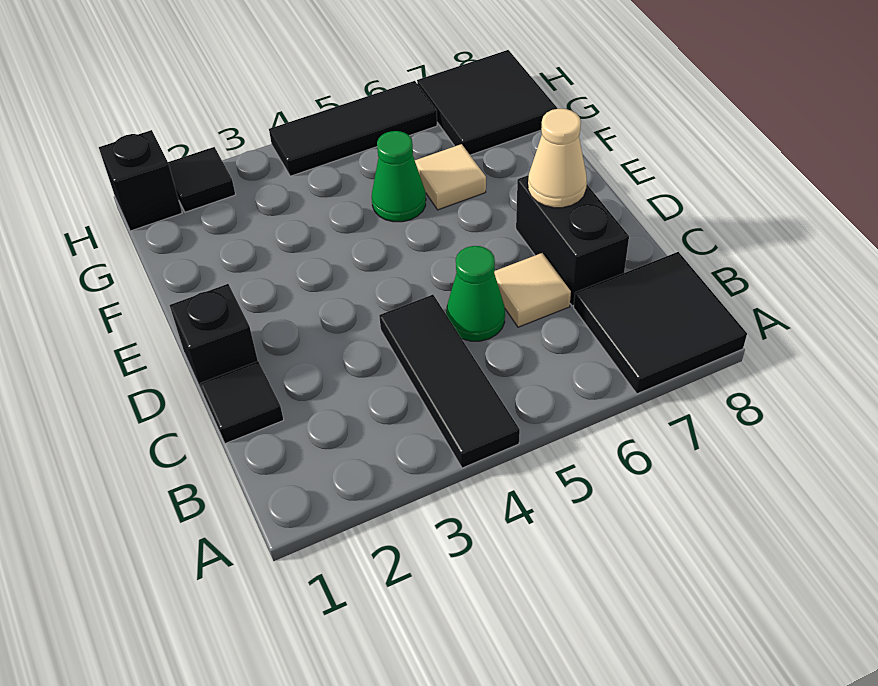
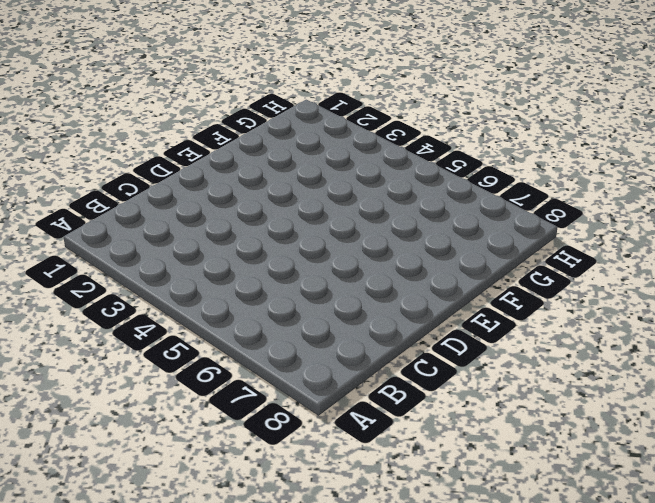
none -> black 1x3 tile [379,295,520,468]
none -> black 2x2 tile [574,252,747,394]
none -> black 1x1 tile [200,361,284,444]

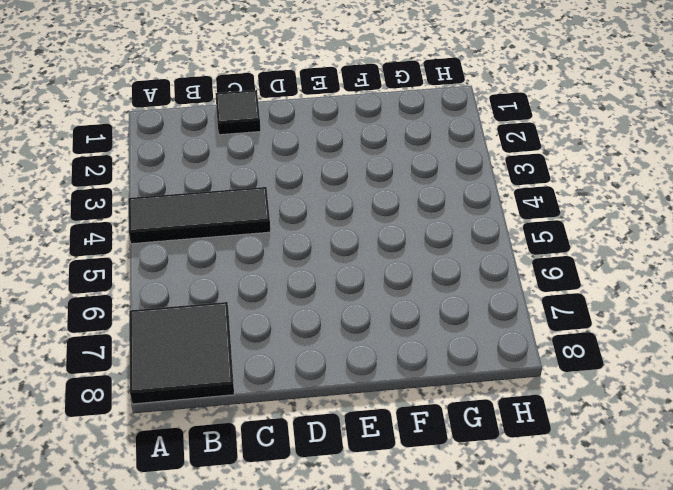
none -> green 1x1 cone [446,246,505,341]
none -> tan 1x1 tile [494,253,571,327]
none -> black 1x2 brick [516,175,629,306]

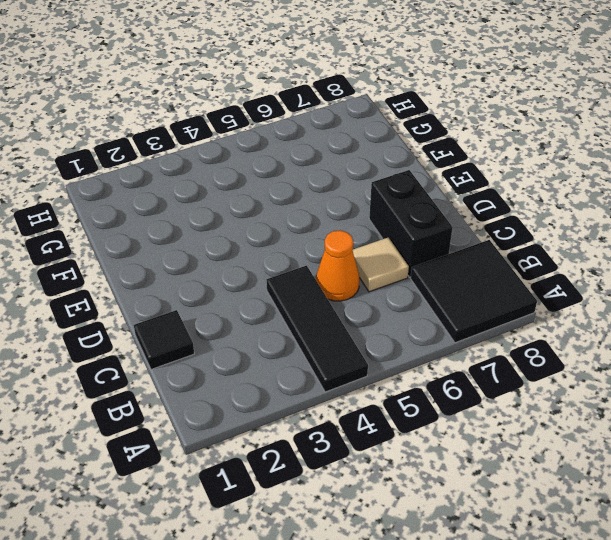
orange 1x1 cone [316,230,359,301] -> green 1x1 cone [446,246,505,341]
none -> black 1x1 brick [170,284,258,396]
none -> green 1x1 cone [372,131,426,222]
none -> tan 1x1 tile [415,144,486,210]

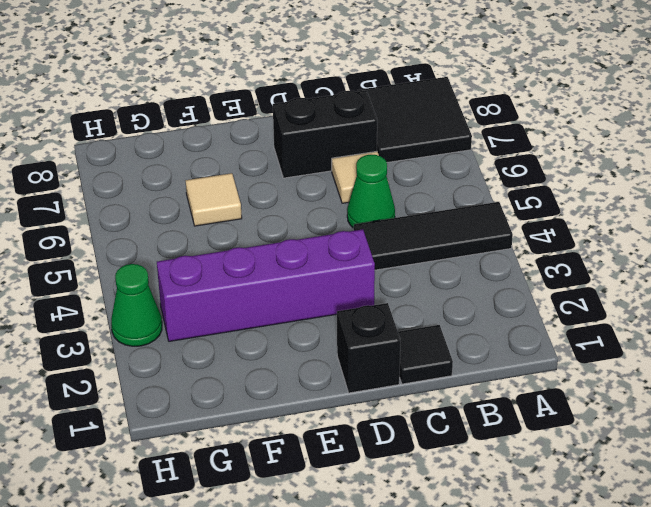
purple 1x4 brick [157,229,375,341] -> none
green 1x1 cone [111,264,162,346] -> green 1x1 cone moved to [372,131,426,222]
none -> black 2x2 tile [417,50,558,155]
none -> black 1x1 brick [99,130,182,231]
none -> black 1x1 tile [168,147,235,212]

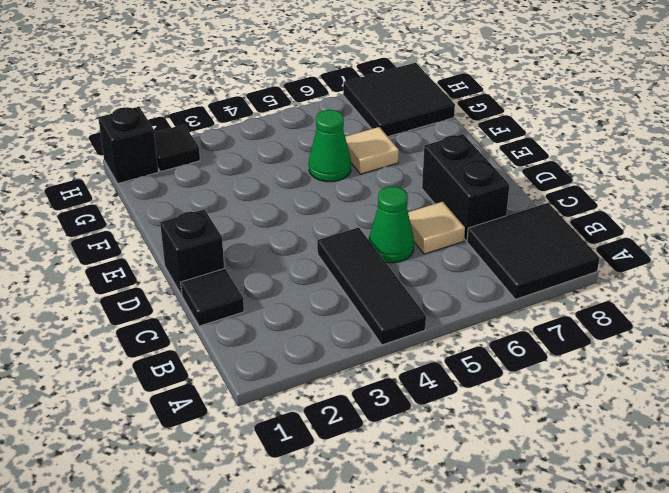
none -> black 1x3 tile [269,81,437,176]
none -> tan 1x1 cone [528,109,587,208]

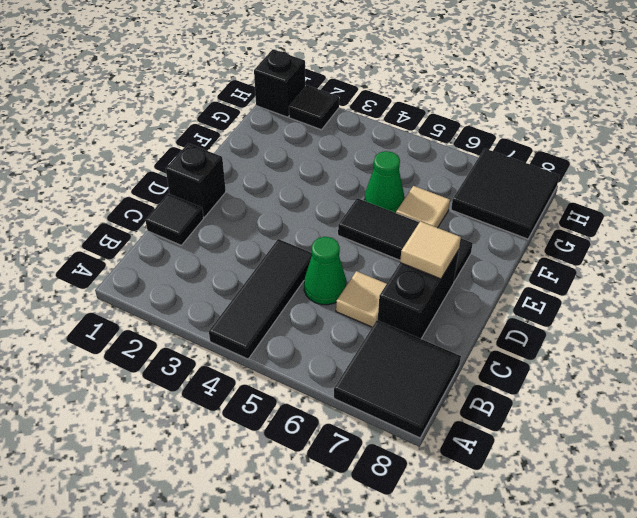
tan 1x1 tile [400,221,461,279] -> tan 1x1 cone [528,109,587,208]
black 1x3 tile [338,198,473,282] -> black 1x3 tile moved to [269,81,437,176]

